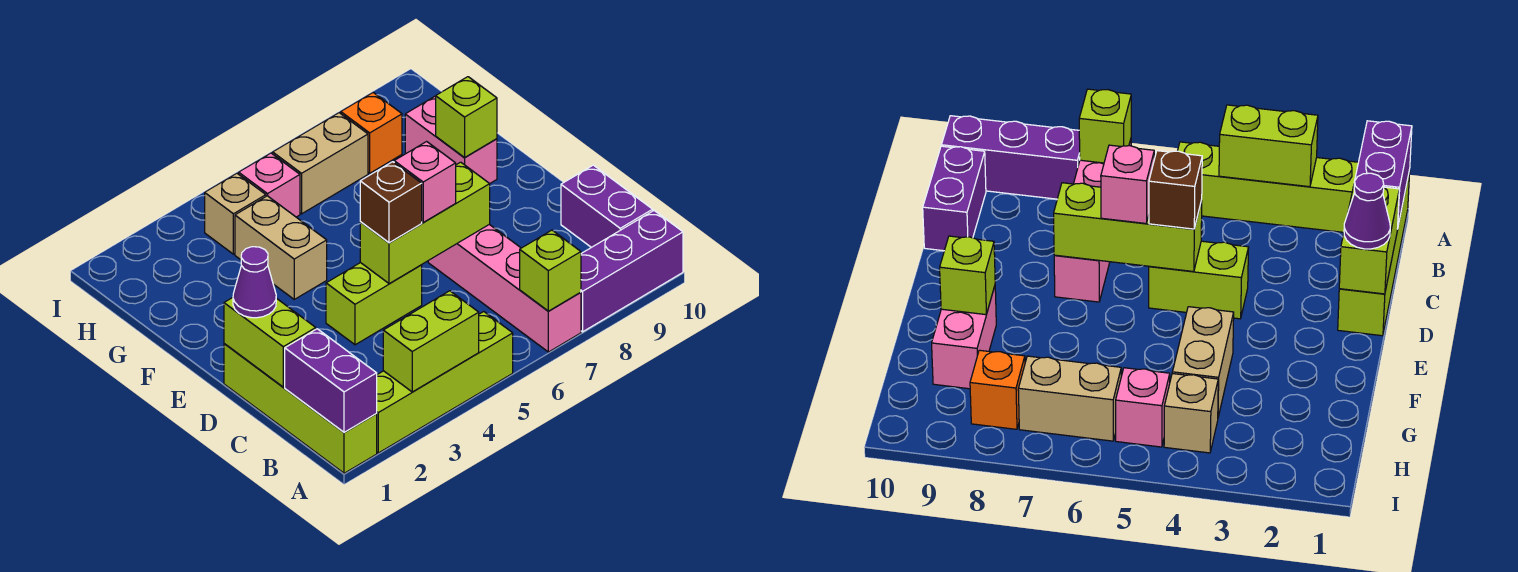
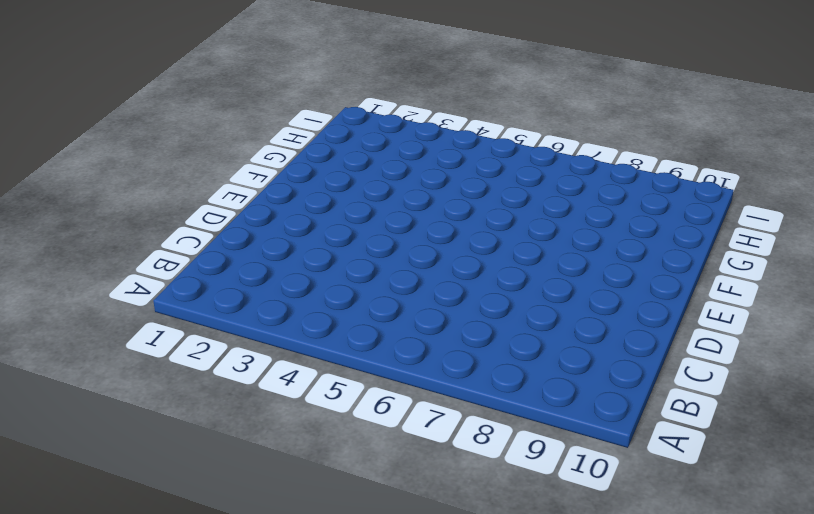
none -> lime 1x4 brick [224,344,377,473]
none -> lime 1x4 brick [376,312,513,453]
none -> pink 1x4 brick [428,224,581,352]

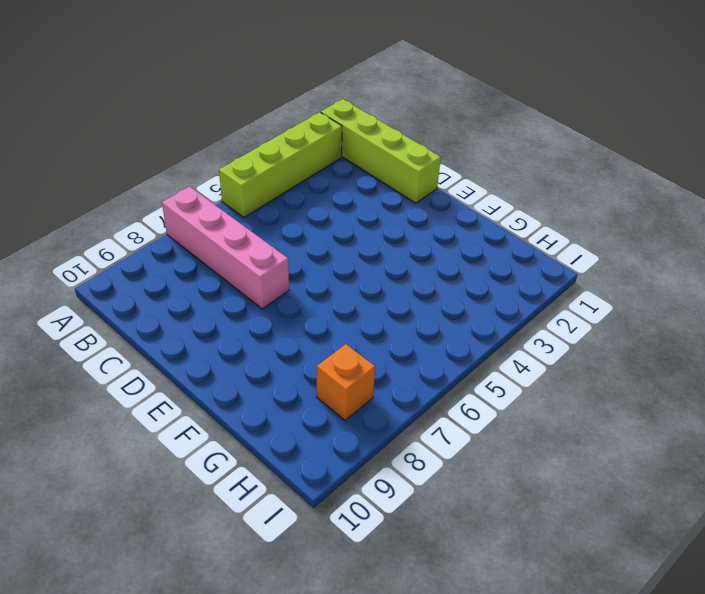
none -> purple 1x3 brick [581,211,683,332]
none -> purple 1x2 brick [561,165,653,247]
none -> lime 1x2 brick [326,263,422,345]

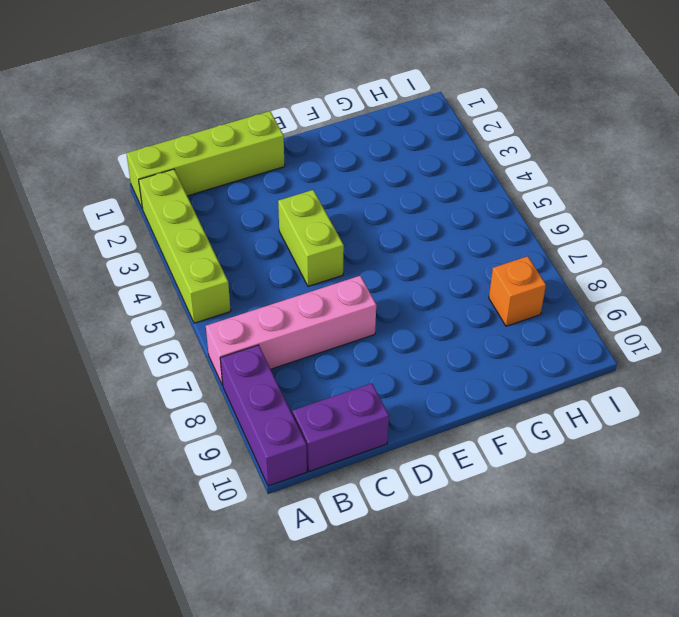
none -> tan 1x2 brick [235,196,327,299]
none -> pink 1x2 brick [405,96,497,184]
none -> tan 1x1 brick [205,173,266,254]

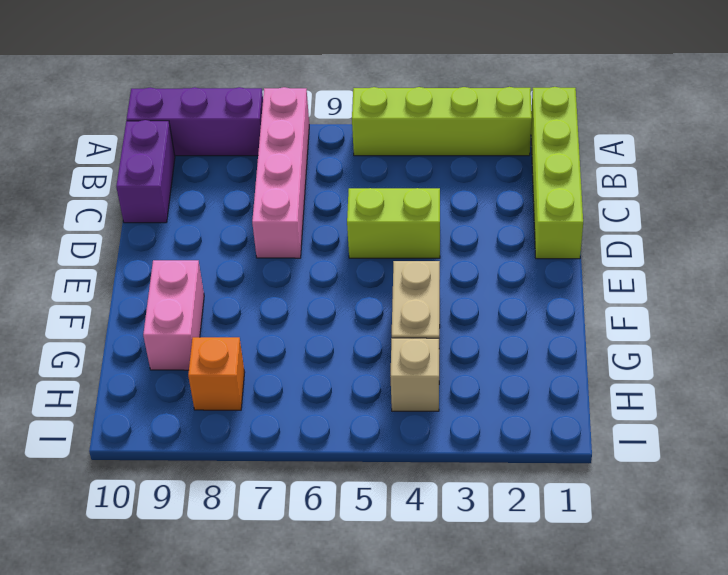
none -> pink 1x1 brick [239,153,300,217]
none -> tan 1x2 brick [273,113,368,214]
none -> purple 1x2 brick [285,329,377,433]

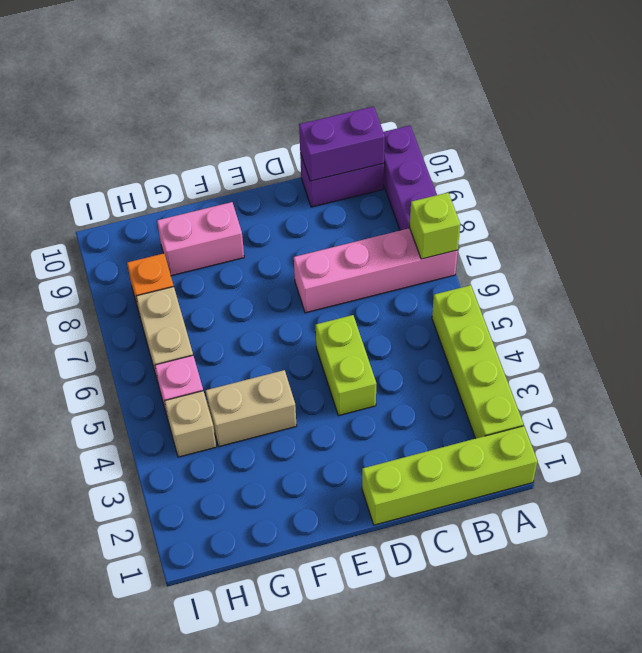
purple 1x2 brick [299,106,385,181] -> purple 1x2 brick moved to [285,329,377,433]
none -> lime 1x2 brick [383,291,479,392]
none -> lime 1x2 brick [224,298,316,387]
none -> lime 1x3 brick [360,162,490,284]

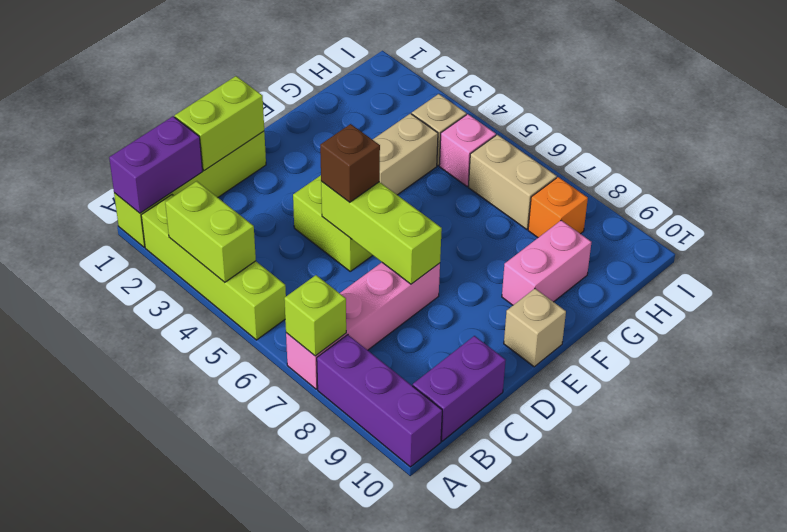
tan 1x1 brick [504,289,566,367] -> none
none -> lime 1x1 brick [436,77,497,157]
none -> purple 1x1 cone [233,247,276,318]
none -> pink 1x1 brick [394,142,456,223]

